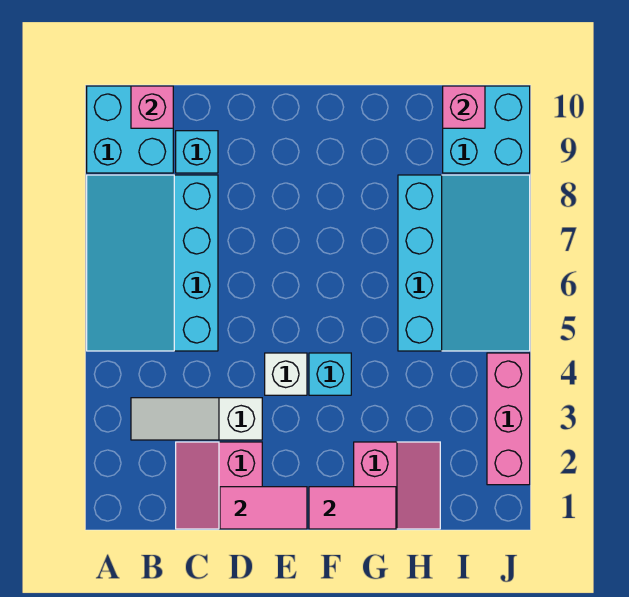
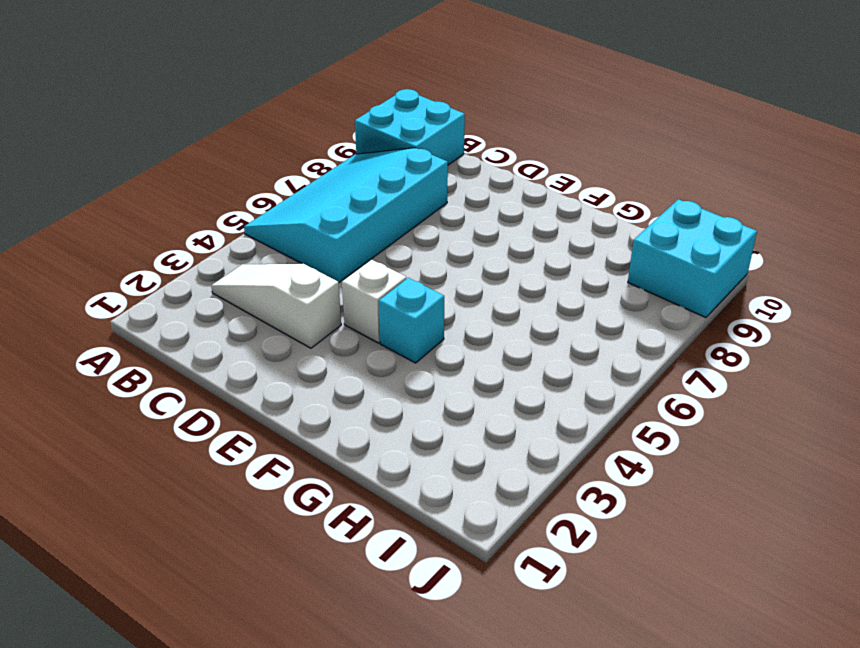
none -> pink 2x2 slope [176,442,262,529]
none -> cyan 1x1 brick [176,131,218,173]
none -> pink 2x2 slope [354,442,440,529]

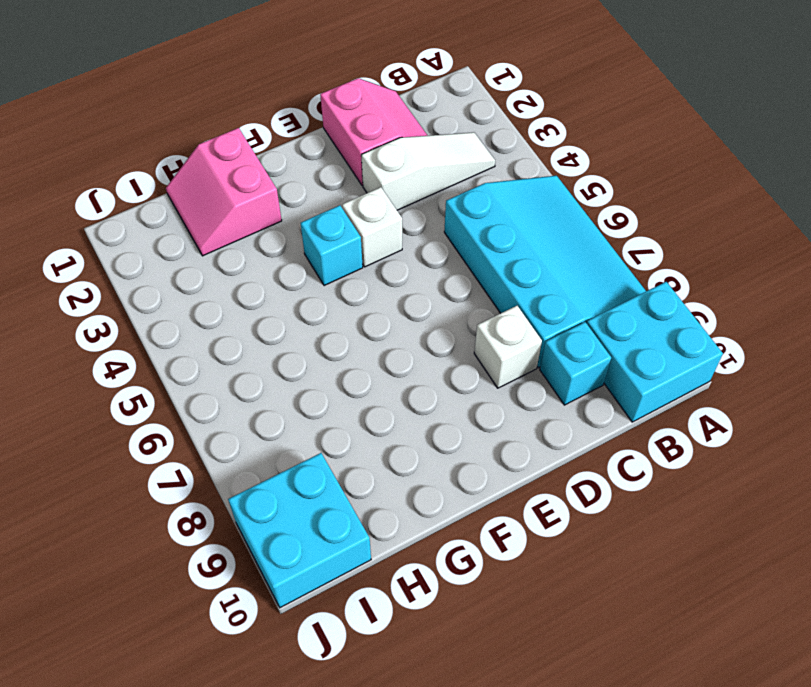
white 1x1 brick [474,306,542,388] -> none
none -> cyan 3x4 slope [398,175,530,351]
none -> pink 1x3 brick [487,353,530,485]
none -> pink 1x1 brick [131,86,173,128]

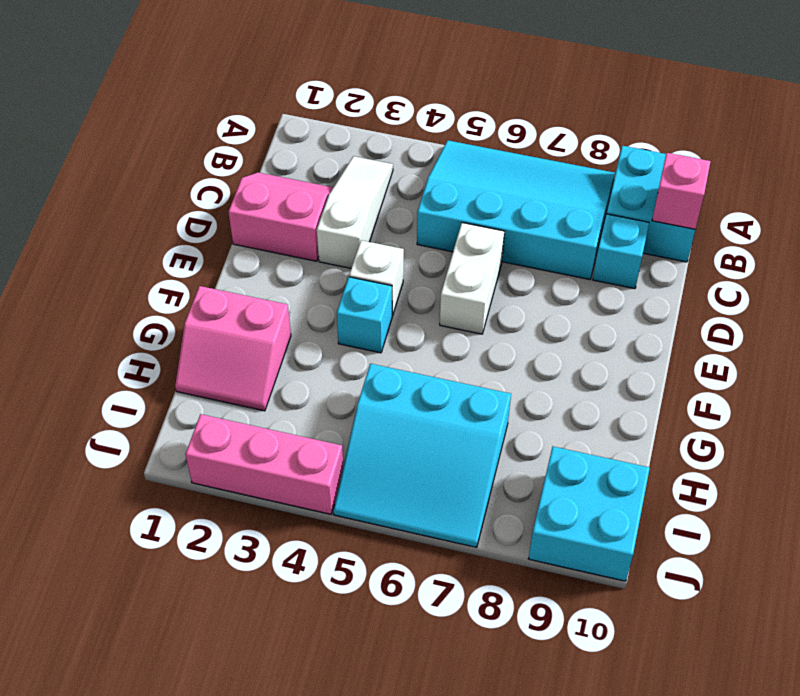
white 1x2 brick [440,223,504,334] -> none
cyan 3x3 slope [333,364,511,547] -> cyan 3x4 slope [398,175,530,351]
none -> pink 1x2 tile [220,487,307,529]
none -> pink 1x2 tile [309,487,396,529]
none -> pink 1x1 brick [443,86,485,128]

